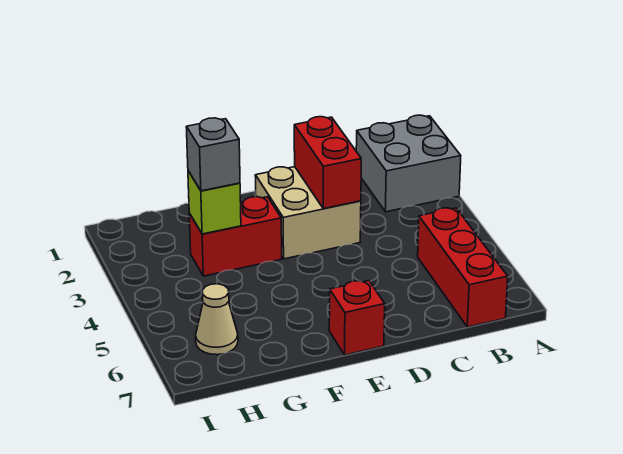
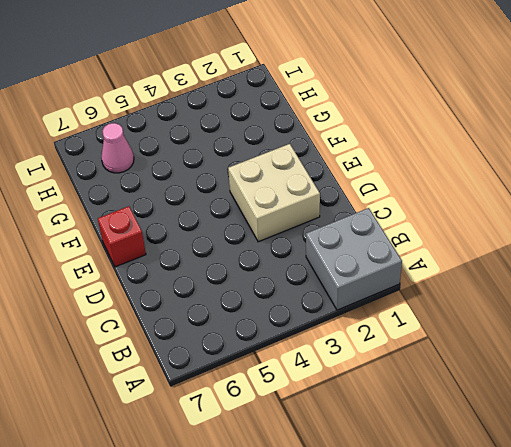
pink 1x1 cone [101,123,134,173] -> tan 1x1 cone [196,284,238,355]
none -> red 1x3 brick [418,208,508,327]
none -> red 1x2 brick [189,197,282,276]

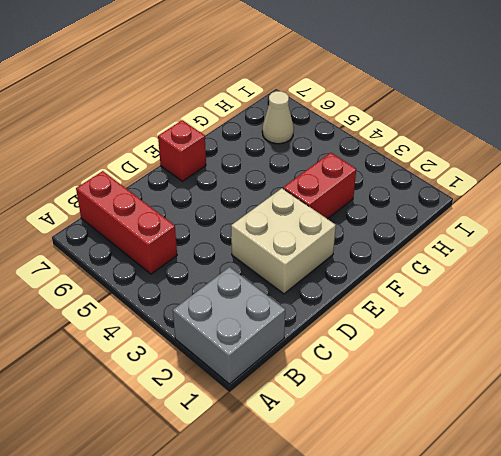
none -> red 1x2 brick [294,117,361,209]
none -> lime 1x1 brick [188,171,241,234]

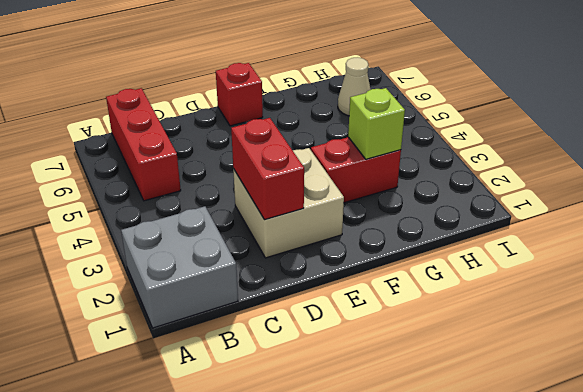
none -> grey 1x1 brick [186,118,240,191]

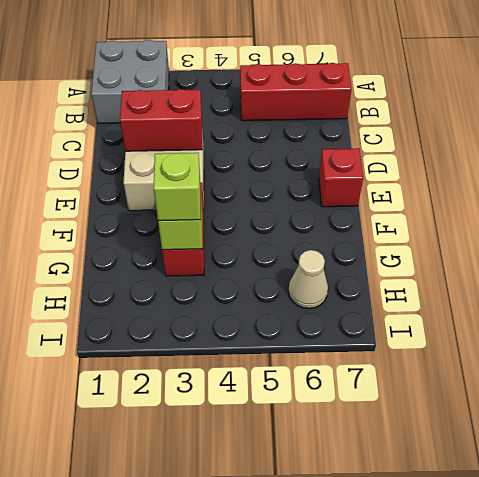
lime 1x1 brick [154,153,201,221] -> grey 1x1 brick [186,118,240,191]

